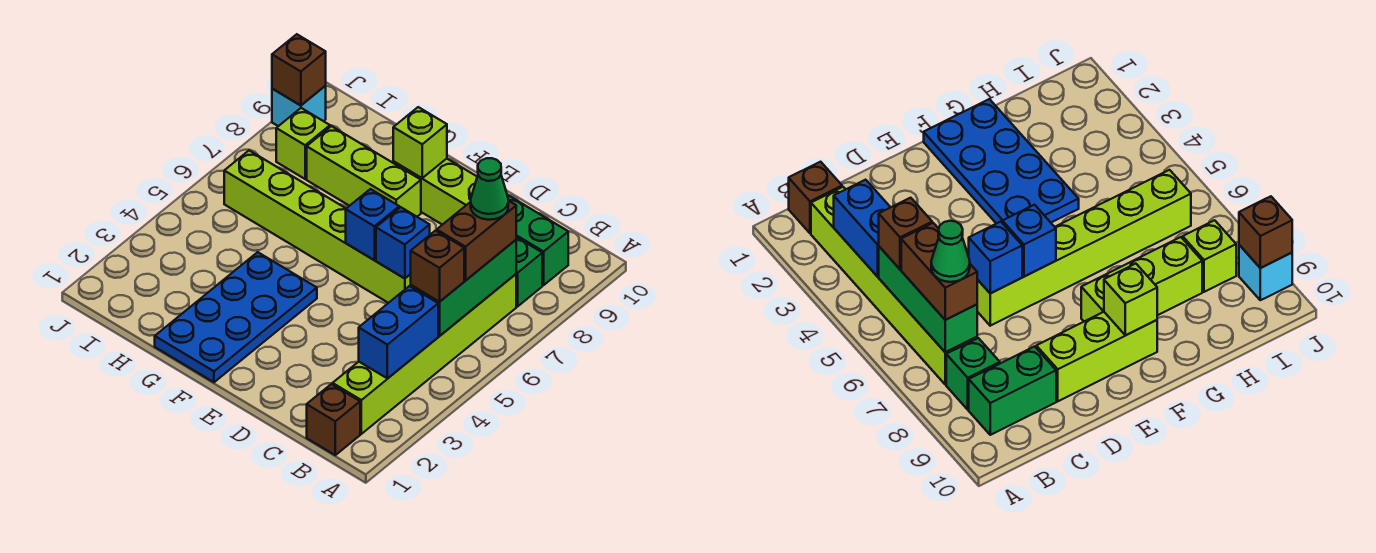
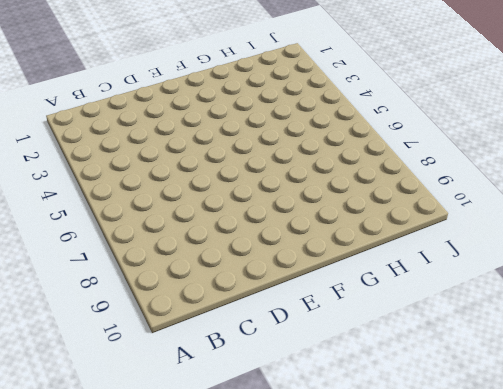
none -> brown 1x1 brick [307,384,360,455]
none -> lime 1x6 brick [333,274,516,434]
none -> green 1x1 brick [516,237,542,306]

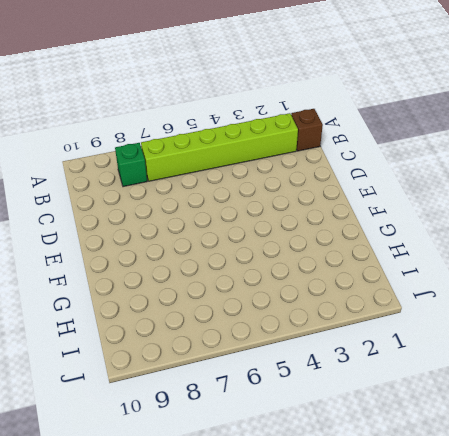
none -> green 1x2 brick [508,196,568,285]
none -> lime 1x6 brick [224,151,411,303]
none -> lime 1x3 brick [393,159,477,225]

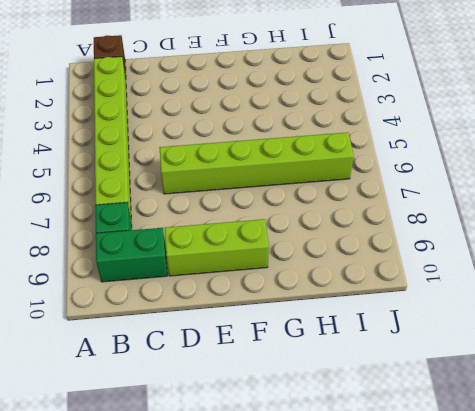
none -> blue 2x4 plate [155,252,317,382]
none -> lime 1x3 brick [307,126,421,217]
none -> lime 1x1 brick [276,108,330,179]

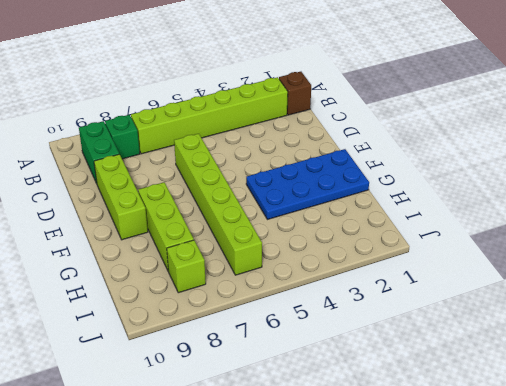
none -> cyan 1x1 brick [272,86,326,126]
none -> blue 1x2 brick [359,286,438,378]
none -> green 1x3 brick [411,240,516,336]

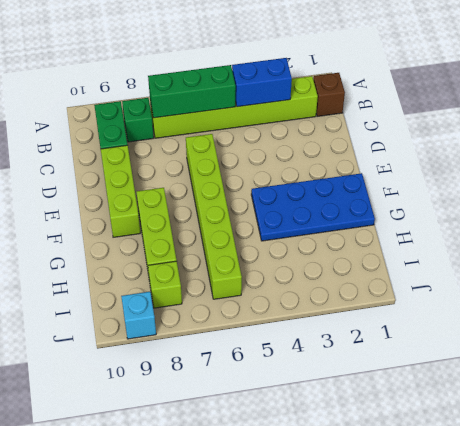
none -> blue 1x1 brick [376,207,430,278]
none -> blue 1x1 brick [346,189,399,260]
none -> lime 1x1 brick [393,107,447,178]

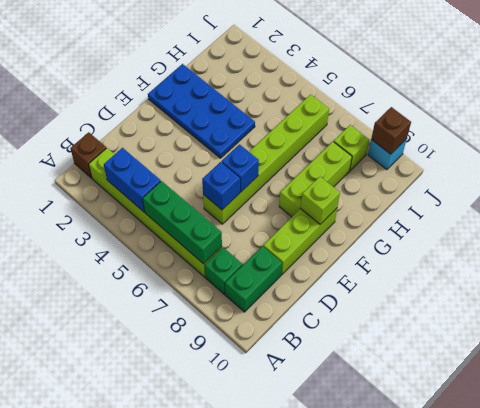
none -> brown 1x1 brick [411,231,464,302]
none -> brown 1x2 brick [437,201,516,280]
none -> green 1x1 cone [471,158,508,220]

